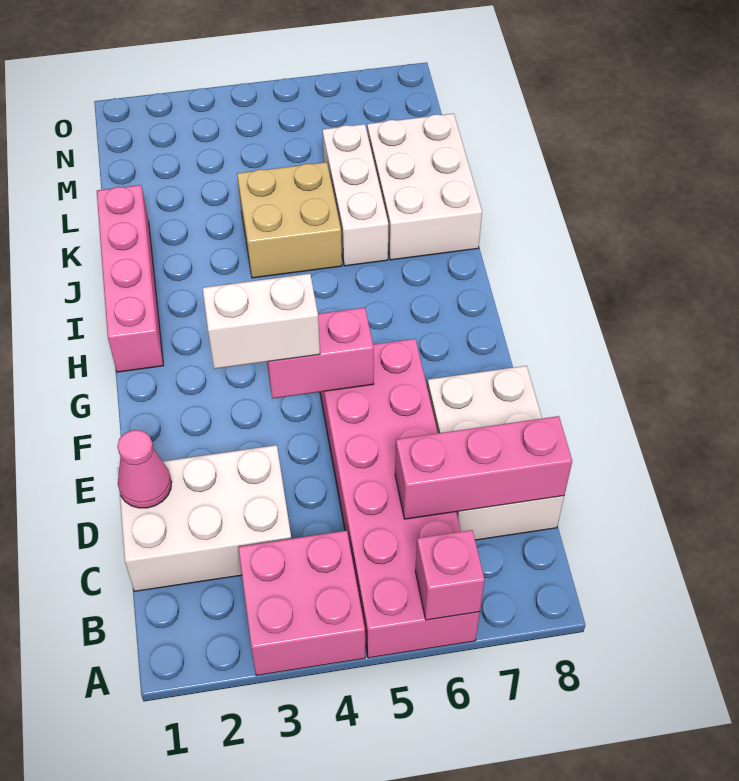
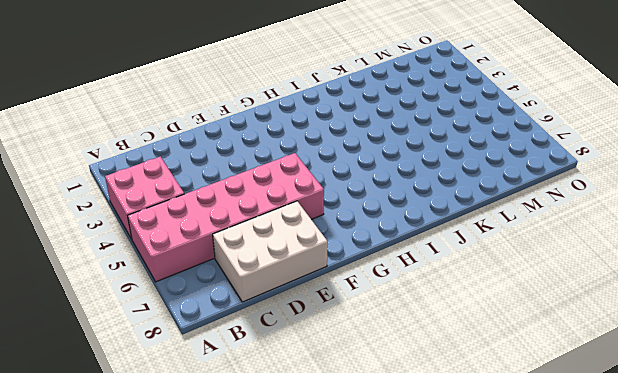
none -> white 2x3 brick [118,445,291,591]
none -> pink 1x4 brick [97,185,164,372]
none -> tan 2x2 brick [237,162,342,278]

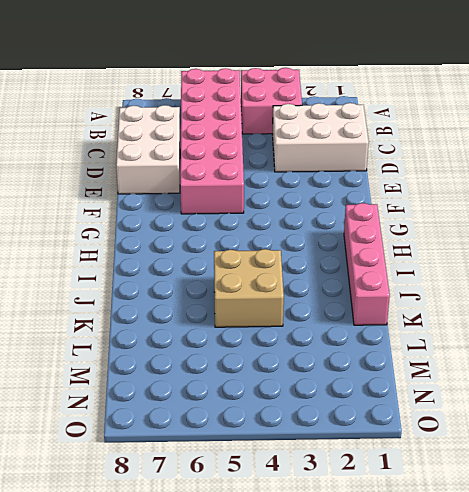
none -> white 1x3 brick [323,124,388,266]
none -> white 2x3 brick [367,114,482,260]
none -> pink 1x1 brick [415,530,485,620]

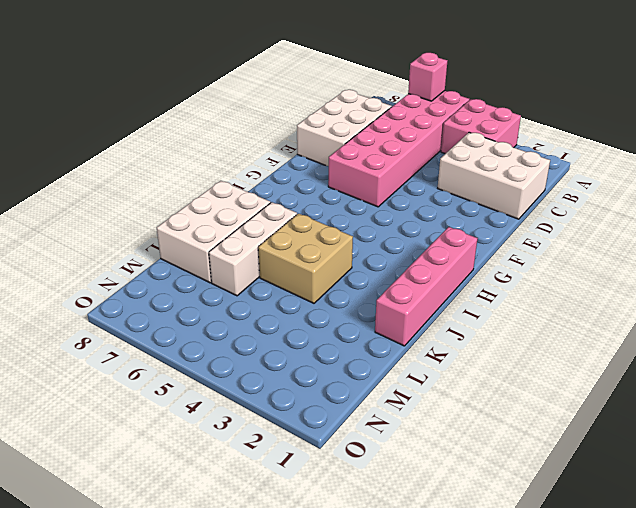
none -> pink 1x3 brick [395,416,572,519]
none -> pink 1x1 cone [117,430,172,508]
none -> pink 1x2 brick [267,308,374,398]

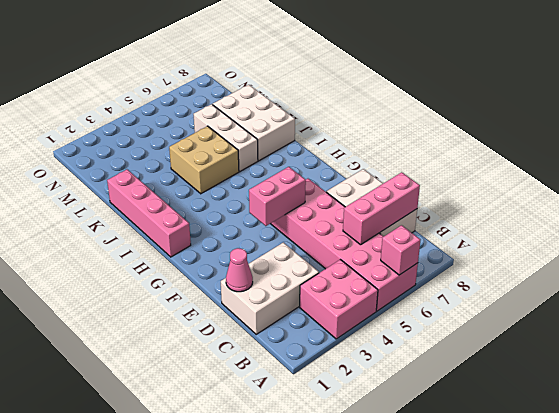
none -> white 1x2 brick [203,274,320,369]

